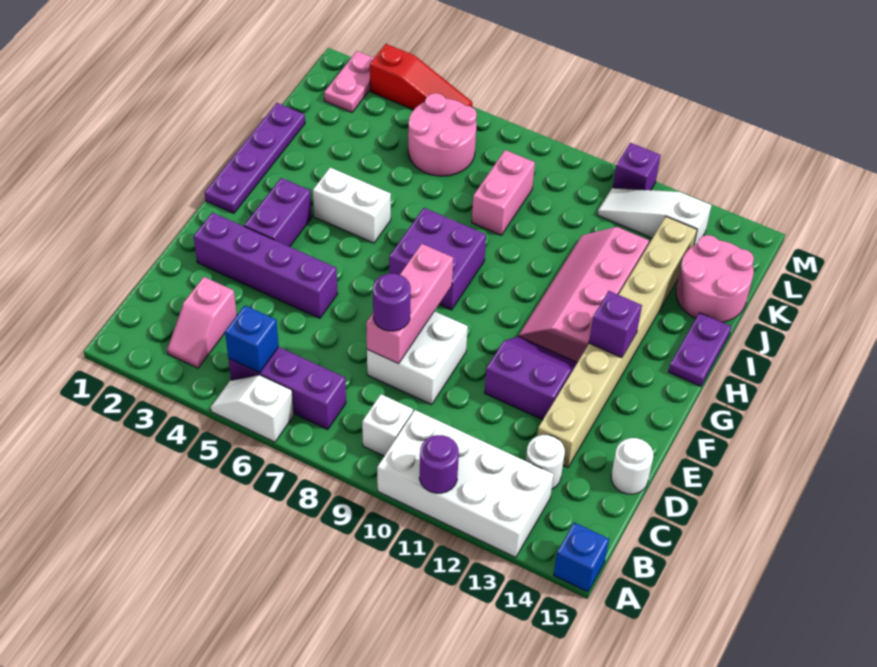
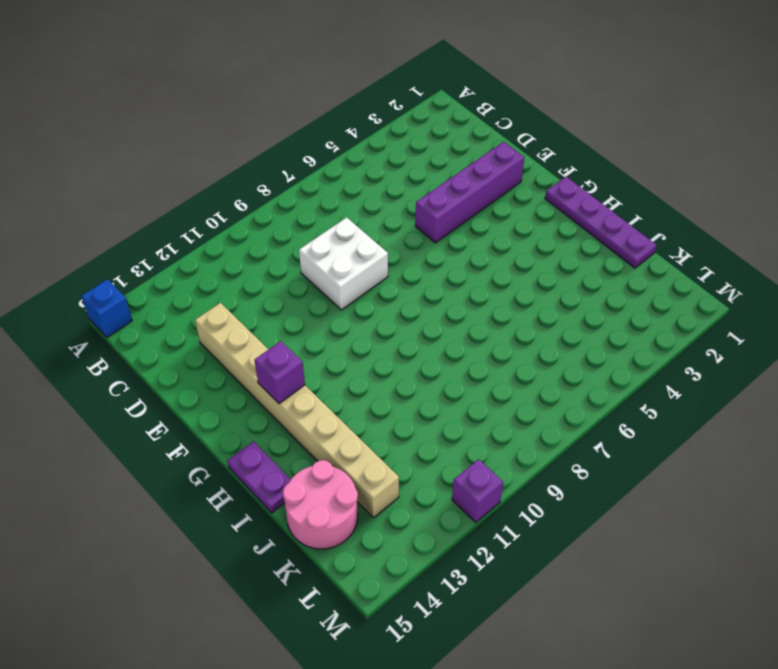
none -> white 1x2 slope [211,375,294,442]
none -> white 2x4 brick [377,410,554,557]
none -> pink 1x2 slope [167,277,237,368]
none -> purple 1x3 brick [228,347,346,429]

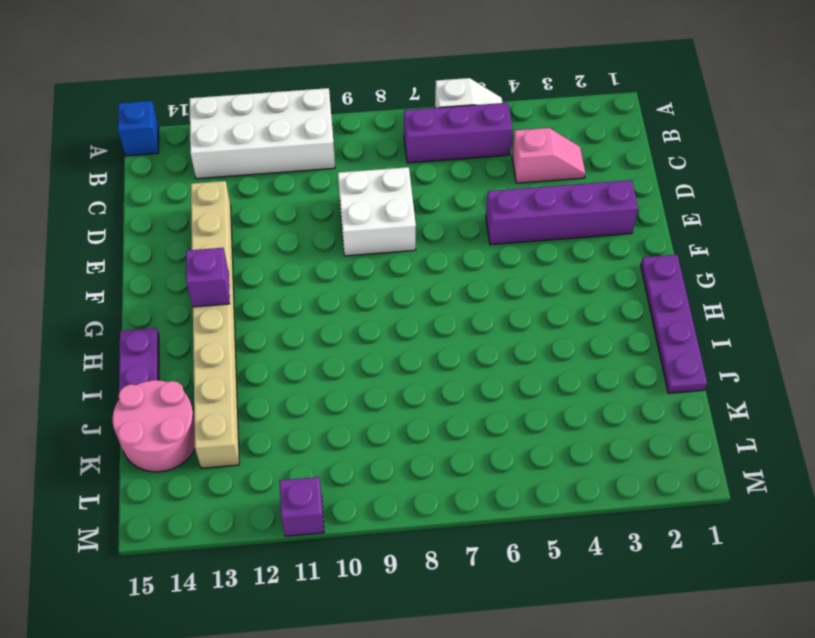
pink 1x2 slope [512,128,585,183] -> pink 1x2 slope turned to [167,277,237,368]
none -> white 1x1 brick [362,394,413,456]
none -> white 1x1 round brick [526,435,565,489]
none -> white 1x1 round brick [611,438,653,494]
none -> purple 2x2 slope [485,336,577,420]

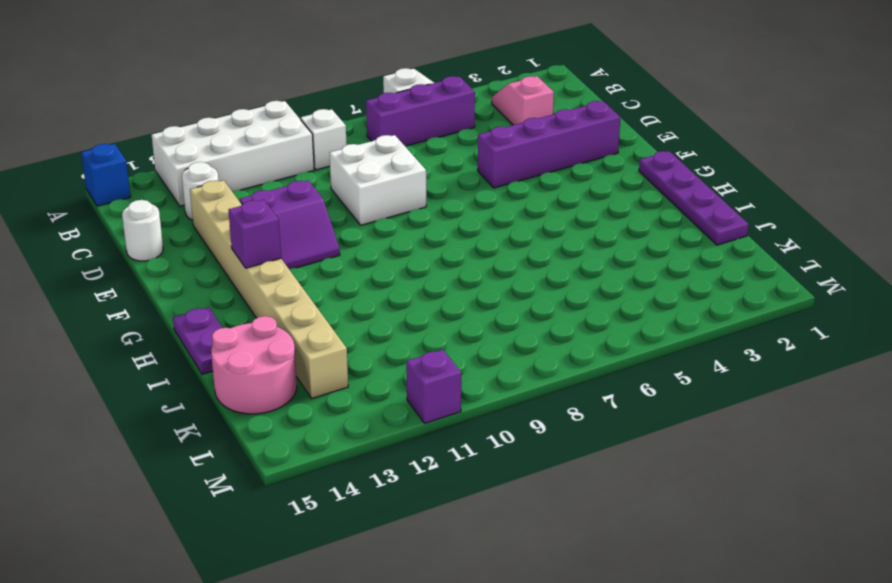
none -> purple 1x2 brick [244,178,312,247]
none -> purple 2x2 brick [389,208,486,310]
none -> pink 2x4 slope [519,227,649,362]
none -> white 1x2 brick [313,168,391,243]

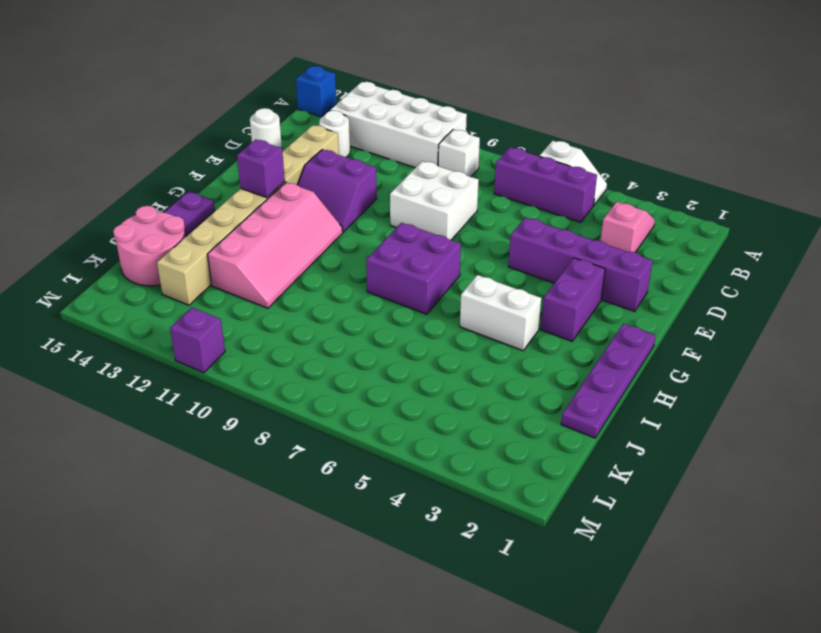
none -> pink 1x2 brick [472,150,535,235]
none -> pink 2x2 round brick [408,93,477,176]
none -> pink 1x2 plate [324,51,374,112]
none -> white 1x3 slope [597,188,711,245]

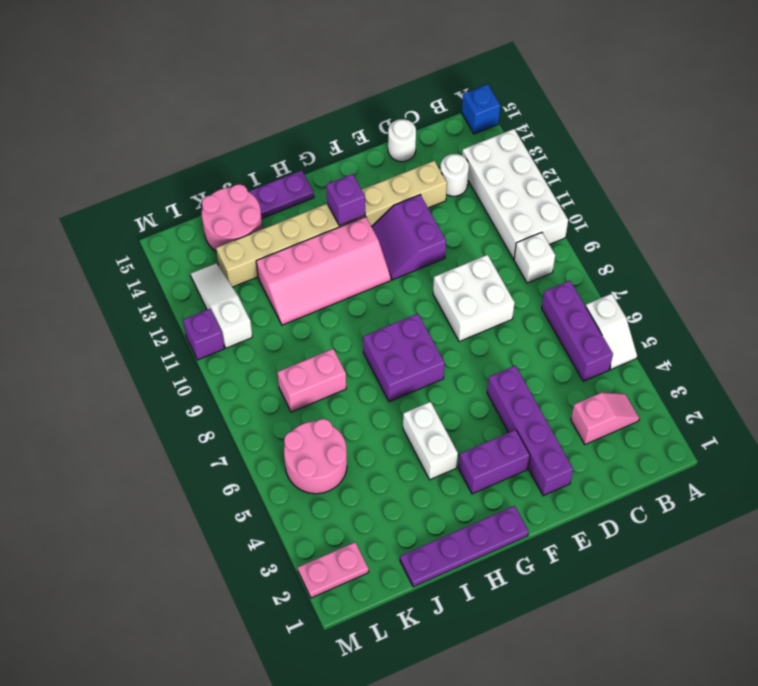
white 1x3 slope [191,263,252,348] -> white 1x3 slope turned to [597,188,711,245]
none -> red 1x3 slope [370,44,472,110]
none -> purple 1x1 round brick [419,435,459,493]
none -> blue 1x1 brick [225,306,279,373]
none -> pink 1x3 brick [366,244,453,364]

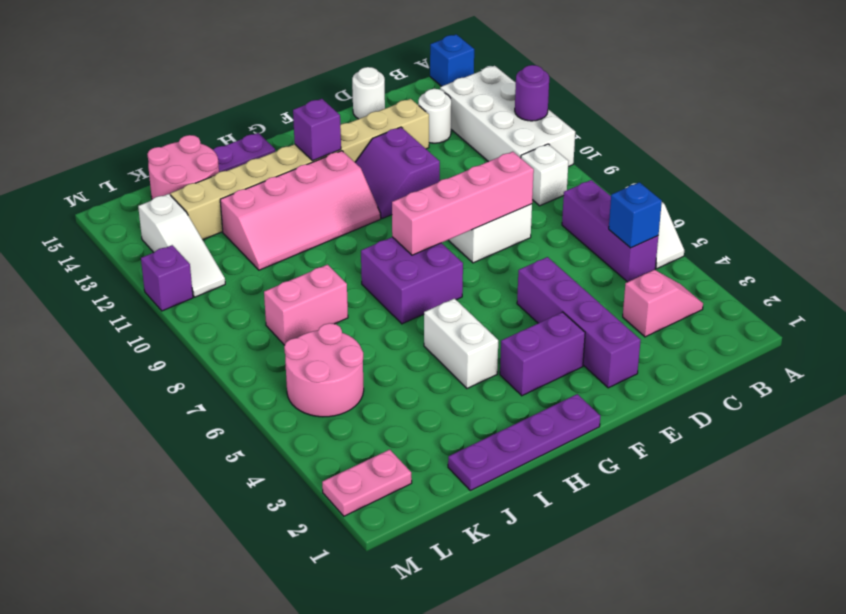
pink 1x4 brick [392,152,534,255] -> pink 1x3 brick [366,244,453,364]
none -> red 1x3 slope [370,44,472,110]
none -> purple 1x1 round brick [373,273,411,331]

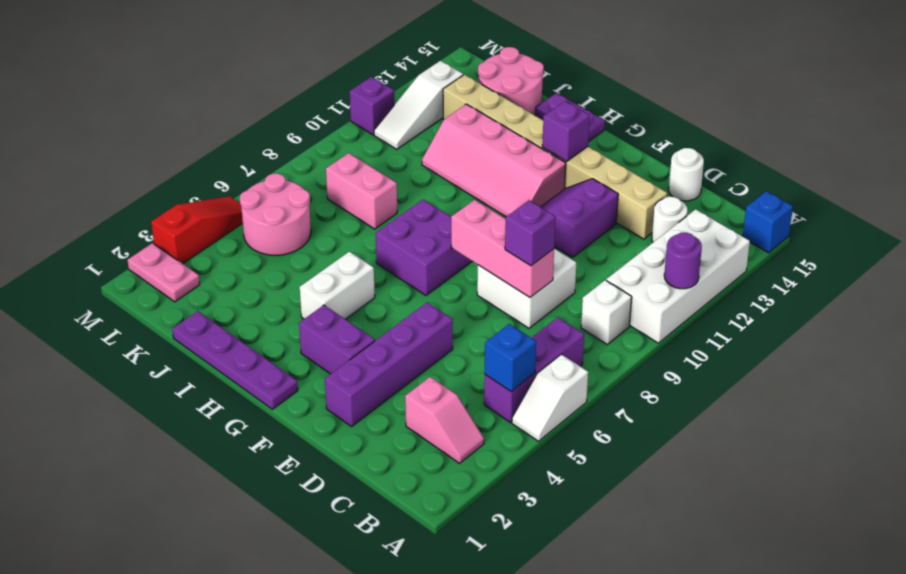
purple 1x1 brick [505,200,556,266] -> purple 1x1 round brick [373,273,411,331]

